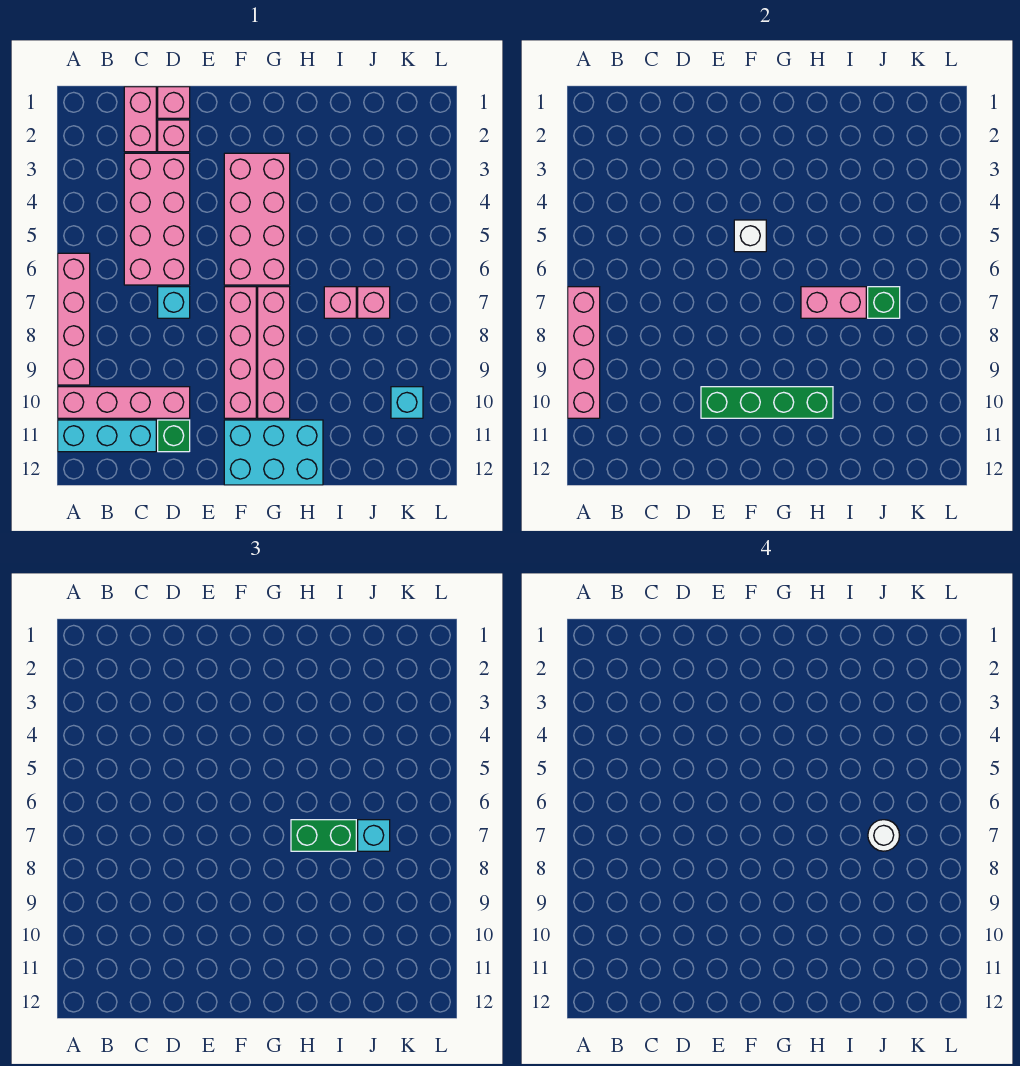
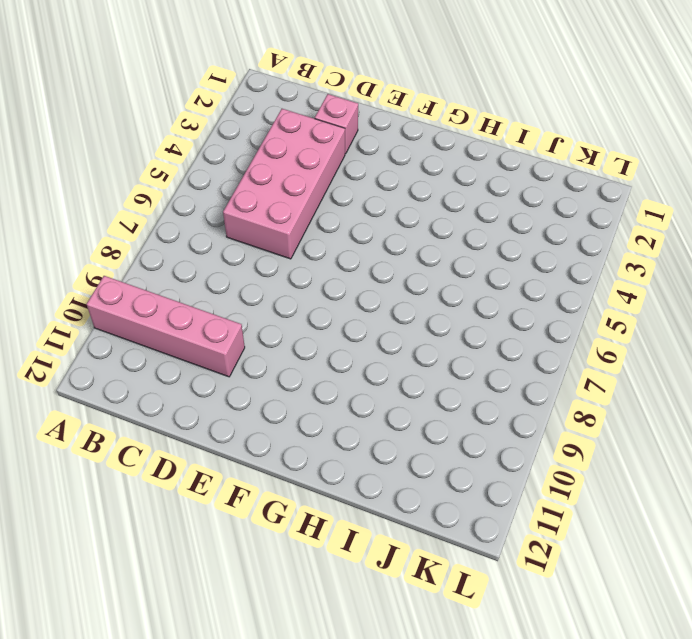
none -> pink 1x4 brick [58,253,90,385]
none -> cyan 1x3 brick [58,420,156,452]
none -> pink 1x2 brick [124,87,156,152]

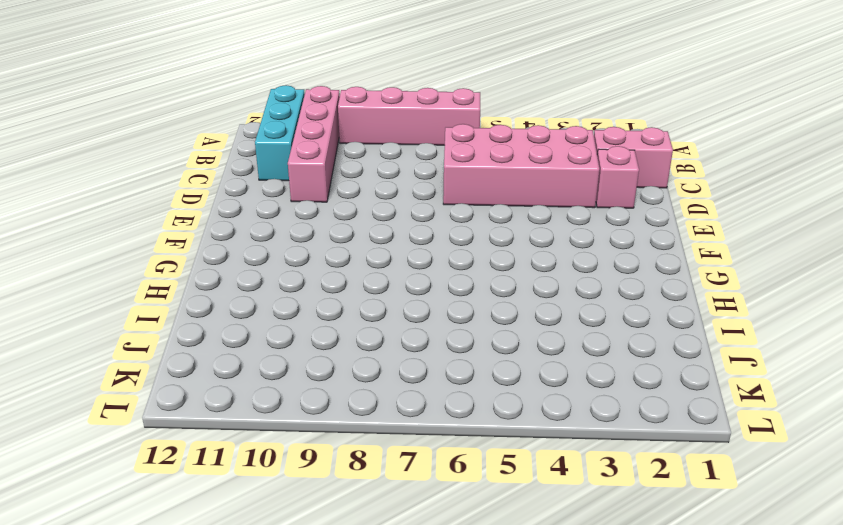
none -> pink 1x1 brick [158,87,190,118]
none -> cyan 1x1 brick [158,287,190,318]
none -> green 1x1 brick [158,420,190,452]

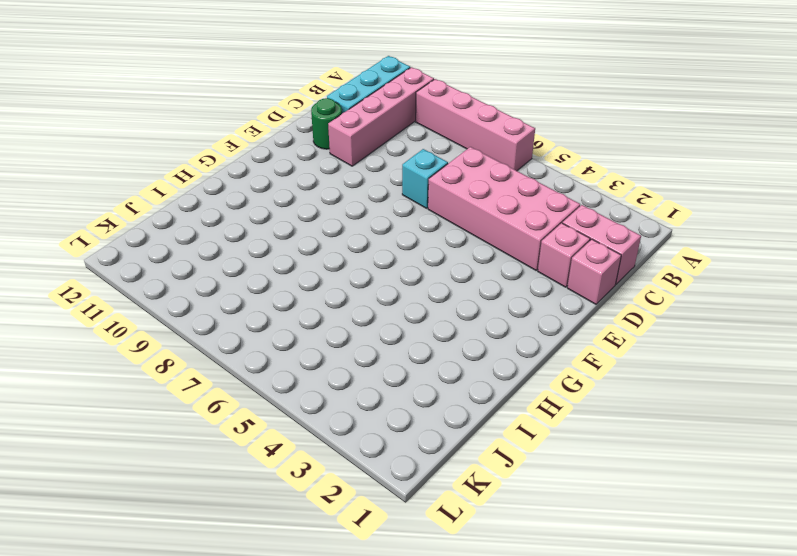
green 1x1 round brick [311,98,342,149] -> green 1x1 brick [158,420,190,452]
none -> pink 2x4 brick [224,153,290,285]
none -> pink 1x4 brick [224,287,256,418]
none -> cyan 2x3 brick [224,420,323,485]

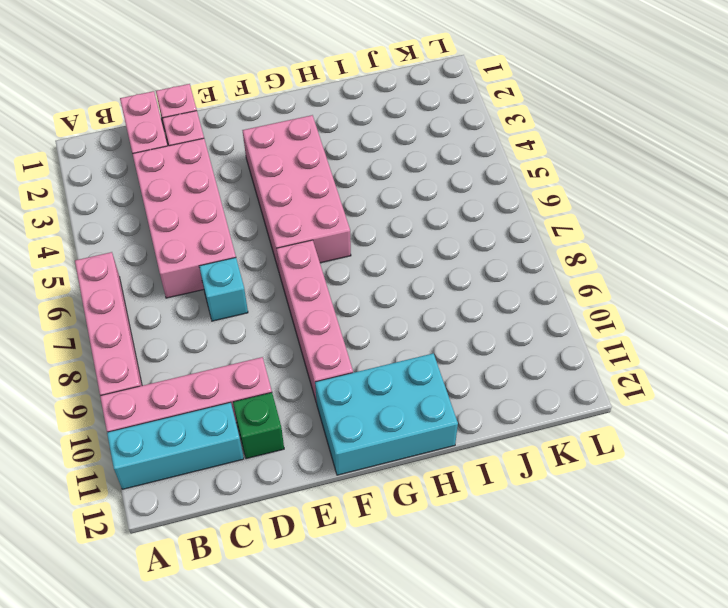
none -> pink 1x4 brick [258,287,290,418]
none -> pink 1x1 brick [324,287,356,318]
none -> pink 1x1 brick [358,287,390,318]

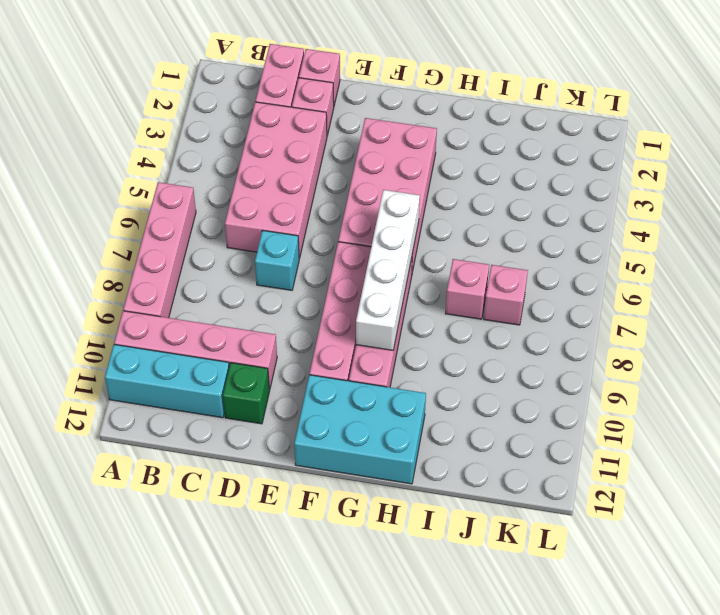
white 1x4 brick [356,190,420,350] -> none
none -> cyan 1x1 brick [391,387,423,418]
none -> pink 1x4 brick [568,287,600,418]
none -> green 1x4 brick [701,387,833,418]

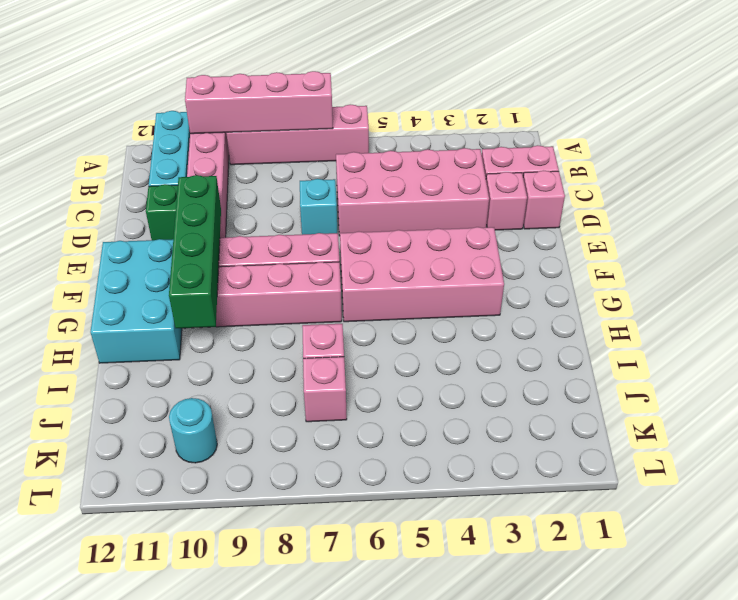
cyan 1x1 round brick [169,398,217,463] -> cyan 1x1 brick [391,387,423,418]
none -> white 1x1 brick [734,220,766,252]
none -> pink 1x2 brick [801,287,866,318]
none -> green 1x1 brick [868,287,900,318]

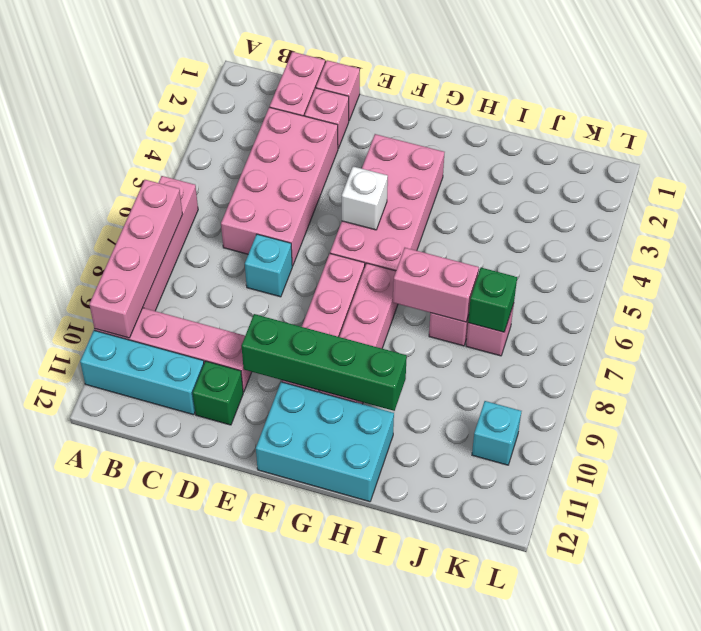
none -> green 1x2 brick [291,820,356,851]
none -> cyan 1x1 brick [358,820,390,851]
none -> white 1x1 round brick [868,820,900,851]

